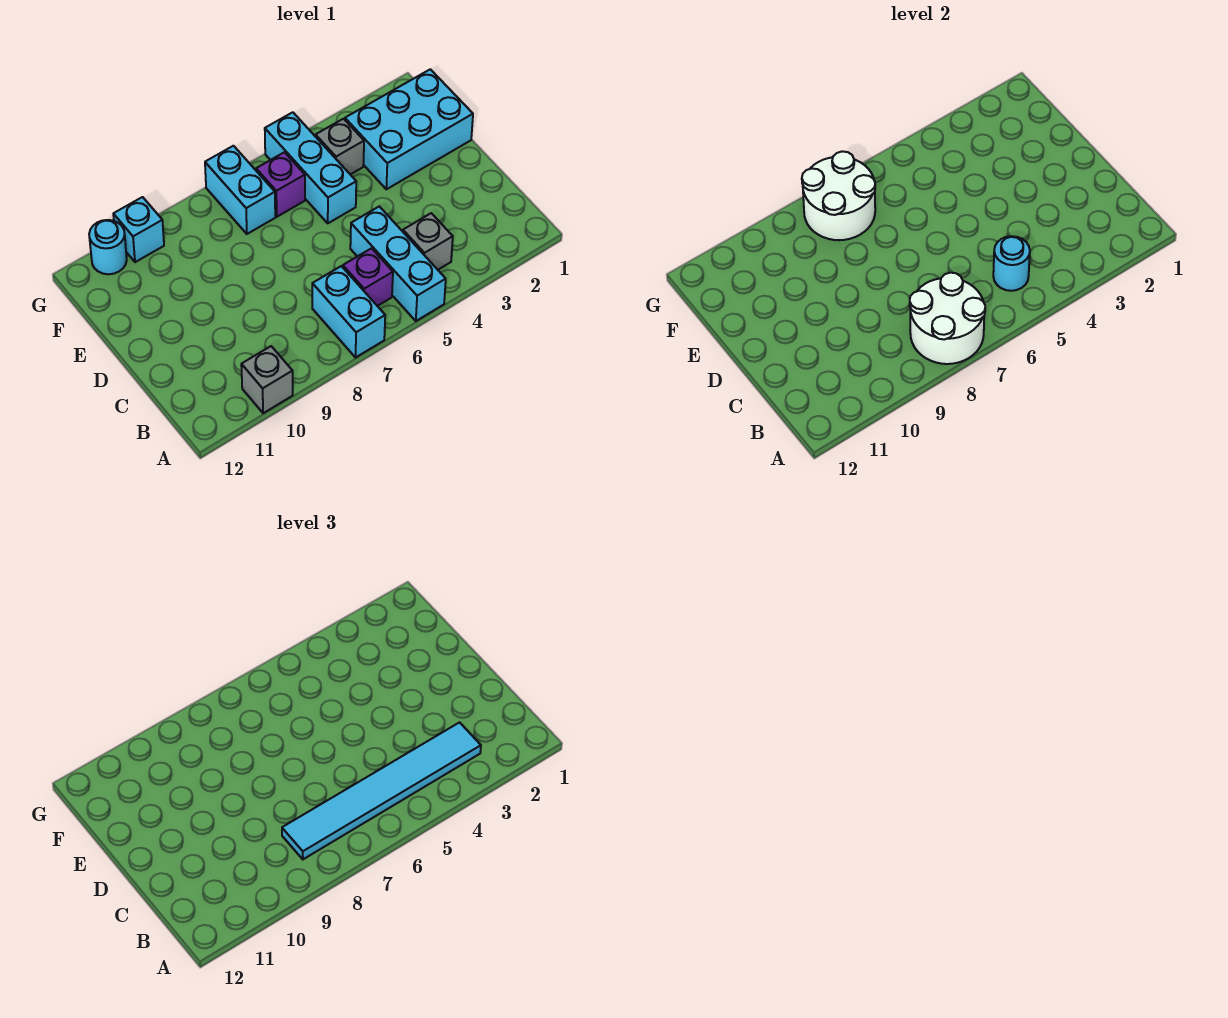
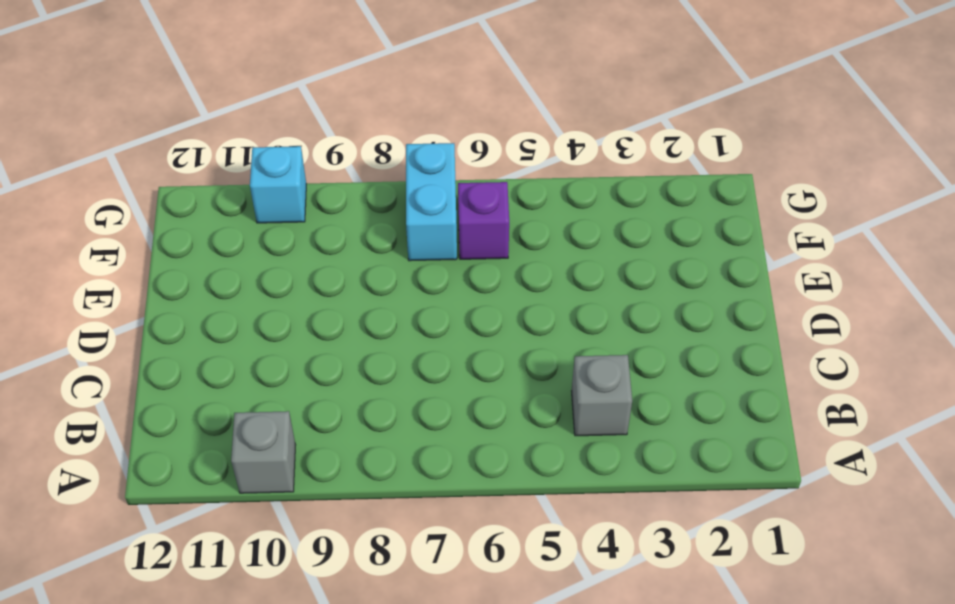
none -> cyan 1x3 brick [350,206,446,321]
none -> cyan 1x2 brick [312,266,385,357]
none -> purple 1x1 brick [343,248,393,306]

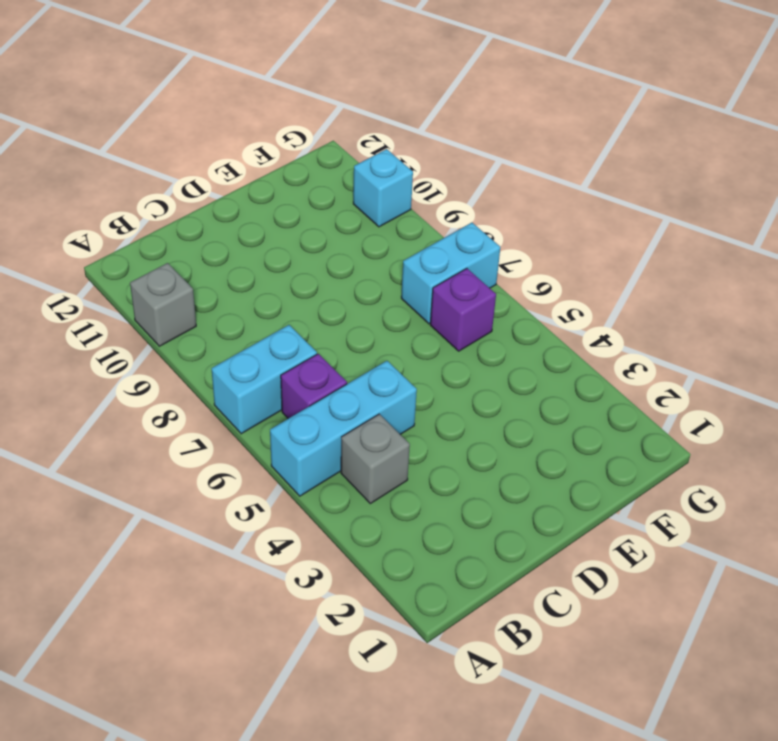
none -> cyan 2x3 brick [345,69,473,189]
none -> cyan 1x3 brick [265,112,356,223]
none -> grey 1x1 brick [316,119,364,175]

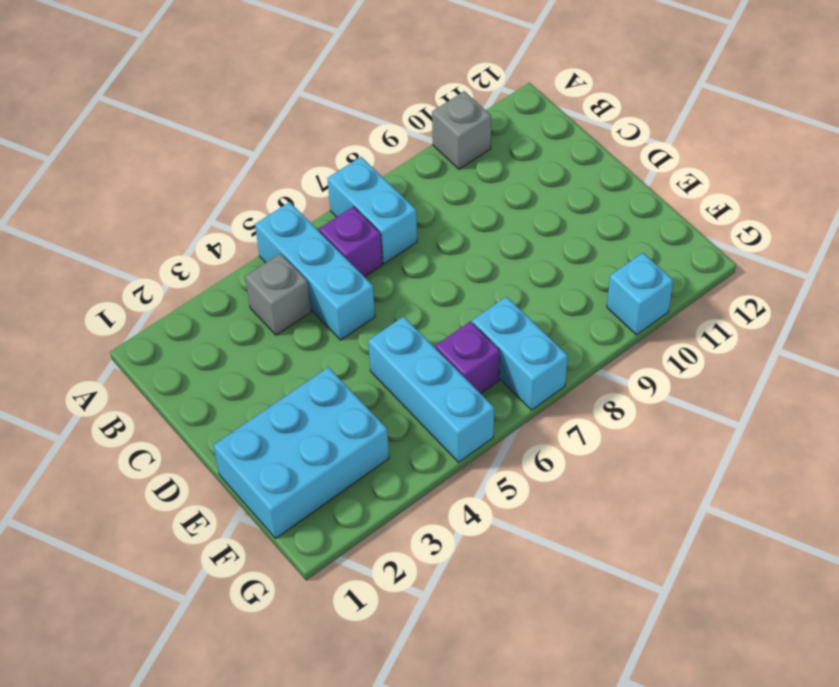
none -> grey 1x1 brick [316,119,364,175]
none -> cyan 1x1 round brick [89,220,127,274]
none -> white 2x2 round brick [910,273,985,364]

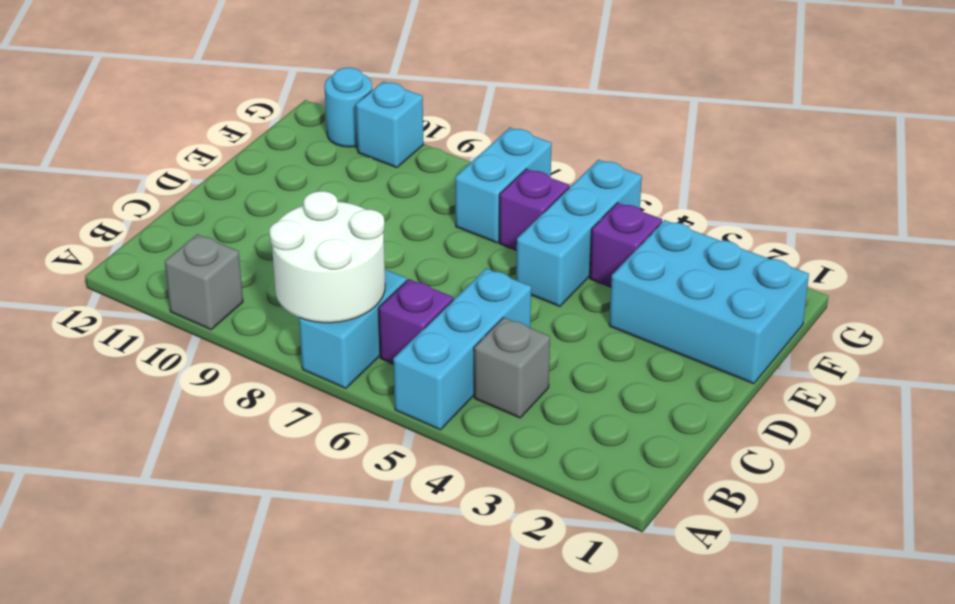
purple 1x1 brick [590,203,662,287] -> grey 1x1 brick [316,119,364,175]
none -> cyan 1x1 round brick [993,236,1030,291]
none -> white 2x2 round brick [802,151,875,240]
none -> cyan 1x6 tile [282,723,481,859]

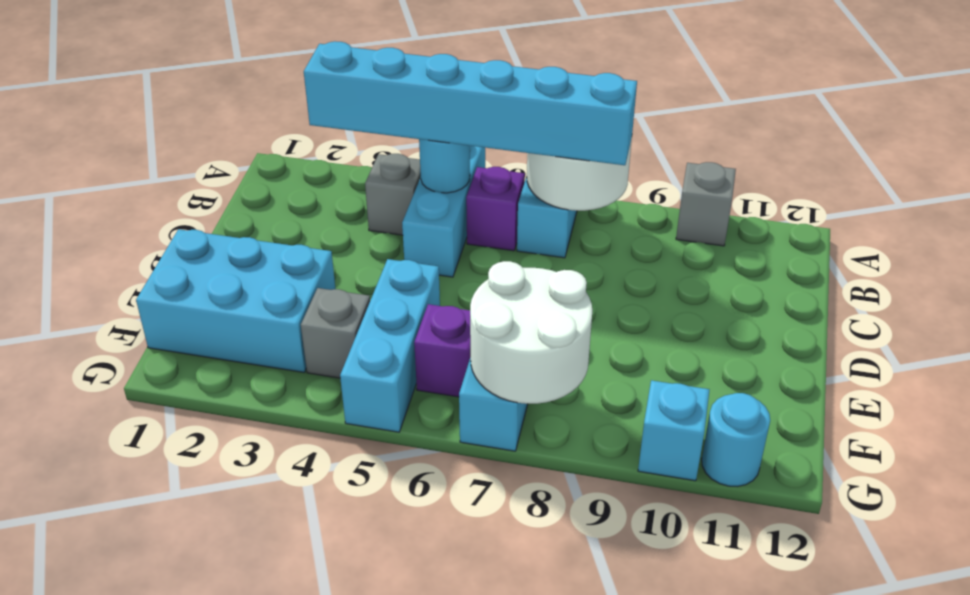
cyan 1x6 brick [304,41,637,165] -> cyan 1x6 tile [282,723,481,859]

